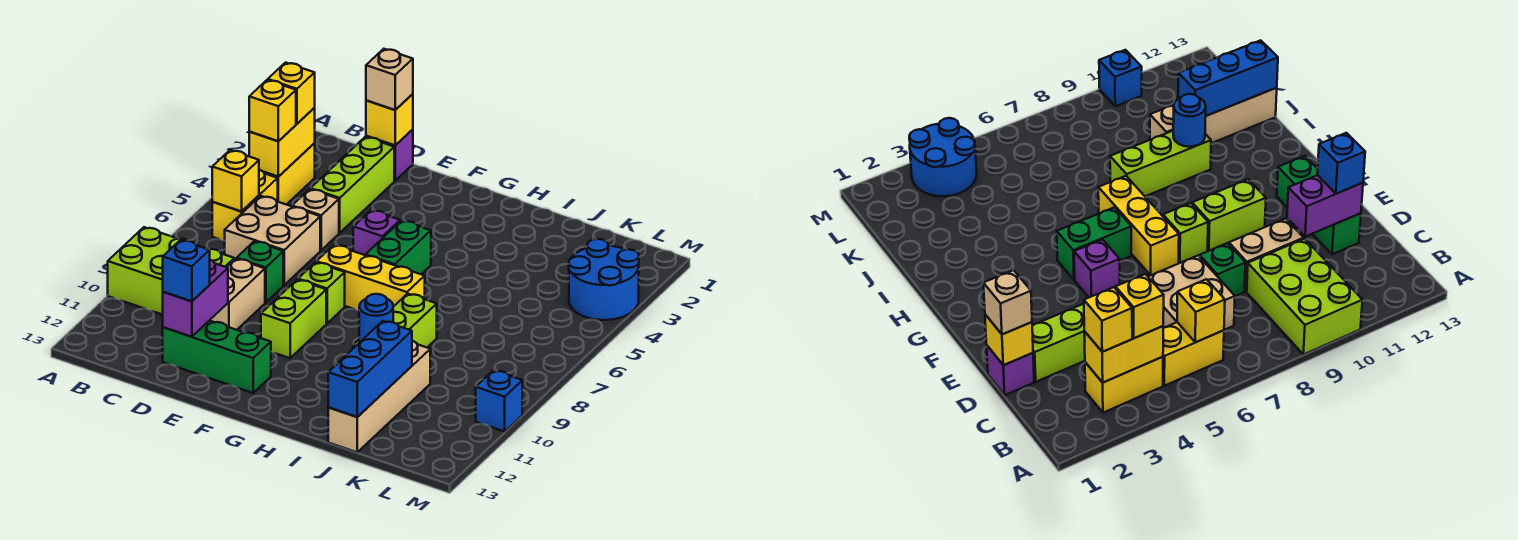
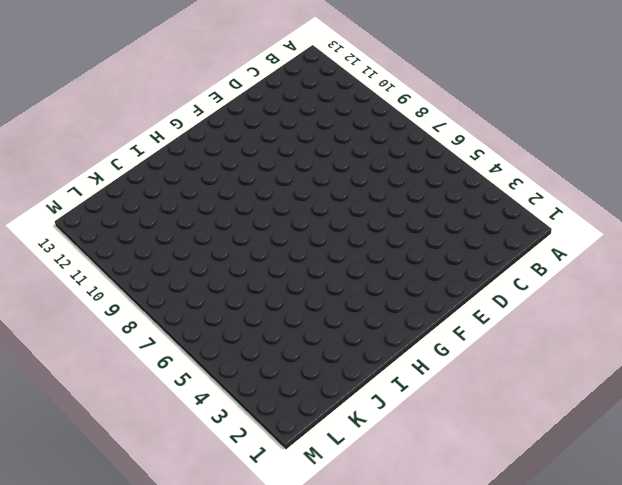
none -> lime 2x3 brick [108,227,234,315]
none -> yellow 1x2 brick [264,143,315,205]
none -> yellow 1x2 brick [212,170,278,241]

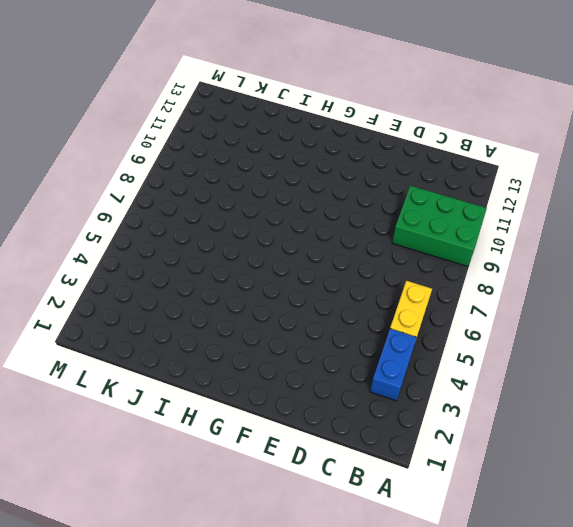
green 2x3 brick [392,186,487,267] -> lime 2x3 brick [108,227,234,315]
blue 1x2 brick [370,329,417,401] -> yellow 1x2 brick [264,143,315,205]
none -> tan 2x2 brick [225,196,320,285]
none -> purple 1x1 brick [366,129,413,181]
none -> lime 1x3 brick [311,137,394,233]

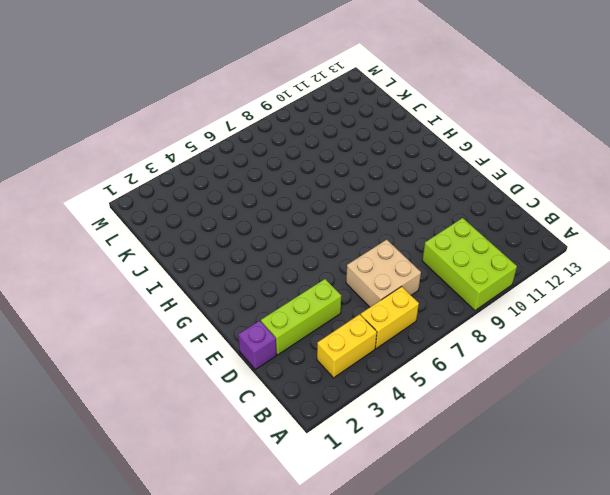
none -> tan 1x1 brick [292,189,339,250]
none -> green 1x1 brick [237,241,283,303]
none -> tan 1x2 brick [209,259,265,330]

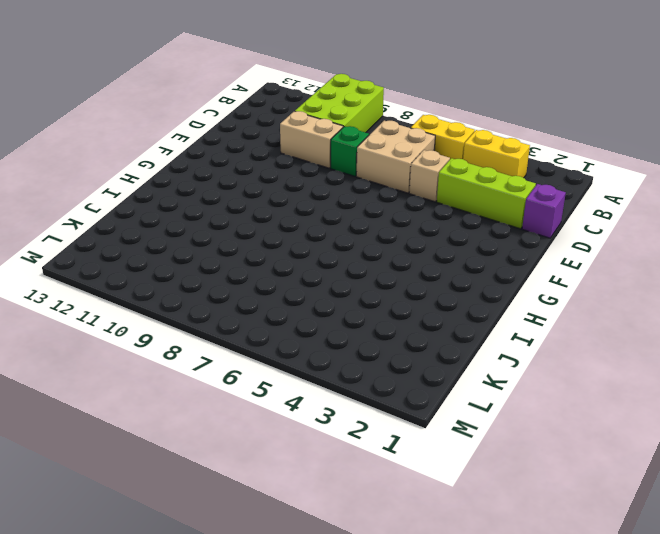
none -> green 1x3 brick [163,321,271,393]
none -> purple 1x1 brick [353,210,400,255]
none -> yellow 1x3 brick [316,245,425,310]

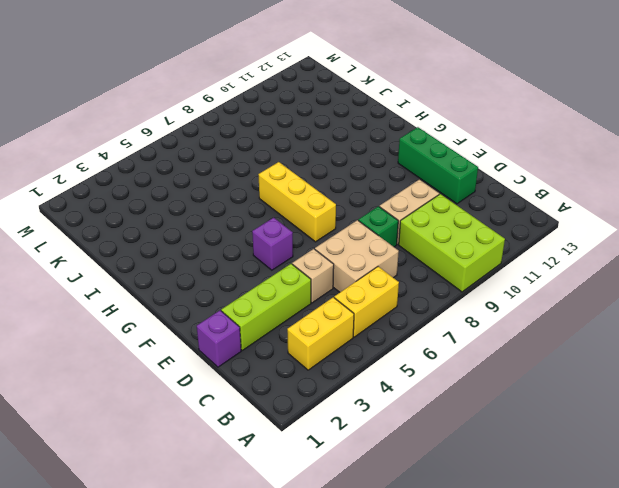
none -> lime 1x1 brick [298,262,345,323]
none -> lime 1x2 brick [261,280,326,358]
none -> green 1x2 brick [366,221,431,274]

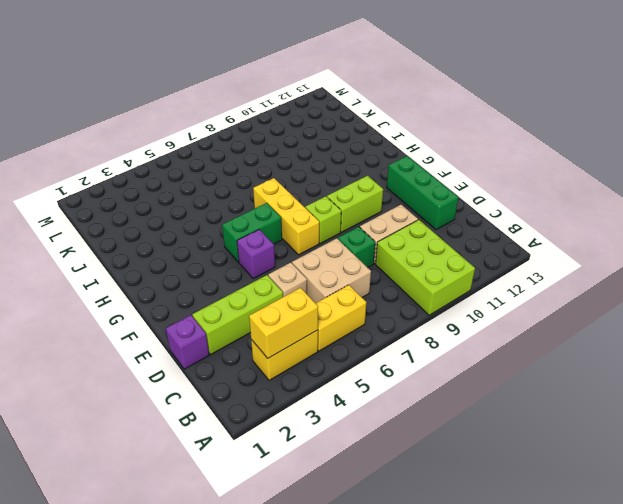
none -> lime 1x3 brick [353,294,437,348]
none -> tan 1x4 brick [328,341,430,452]
none -> blue 2x2 round brick [569,239,639,320]

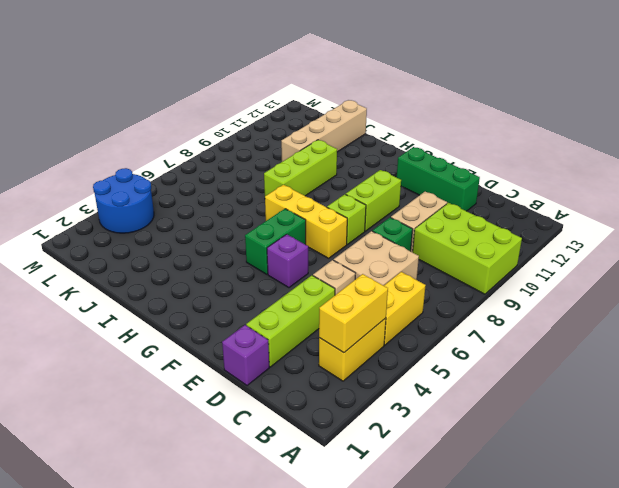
none -> blue 1x1 brick [476,370,522,432]
none -> yellow 1x1 brick [212,150,259,212]
none -> yellow 1x1 brick [366,94,413,145]

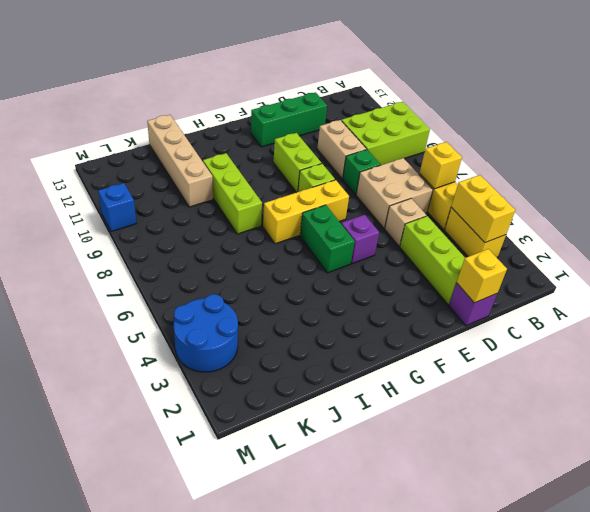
none -> purple 1x2 brick [163,260,228,337]
none -> blue 1x1 round brick [359,294,393,342]
none -> blue 1x3 brick [328,321,412,417]

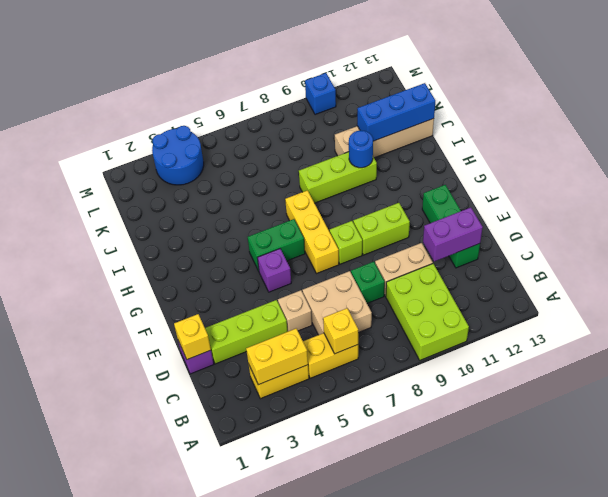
none -> yellow 1x1 brick [268,63,315,124]
none -> yellow 1x1 brick [249,80,296,141]
none -> tan 1x1 brick [366,49,413,110]

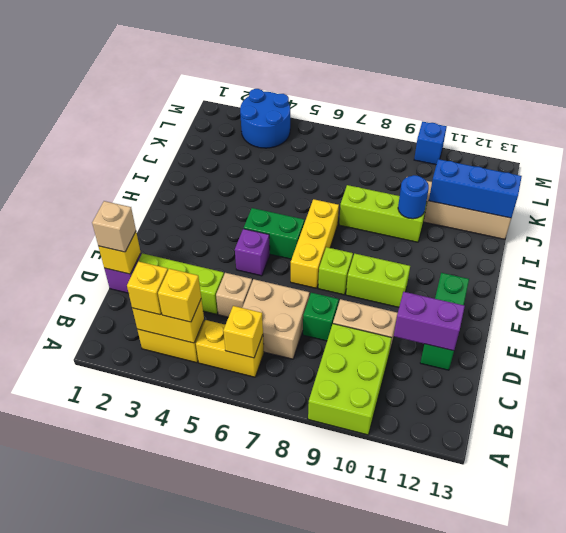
none -> blue 1x1 brick [163,240,210,301]

